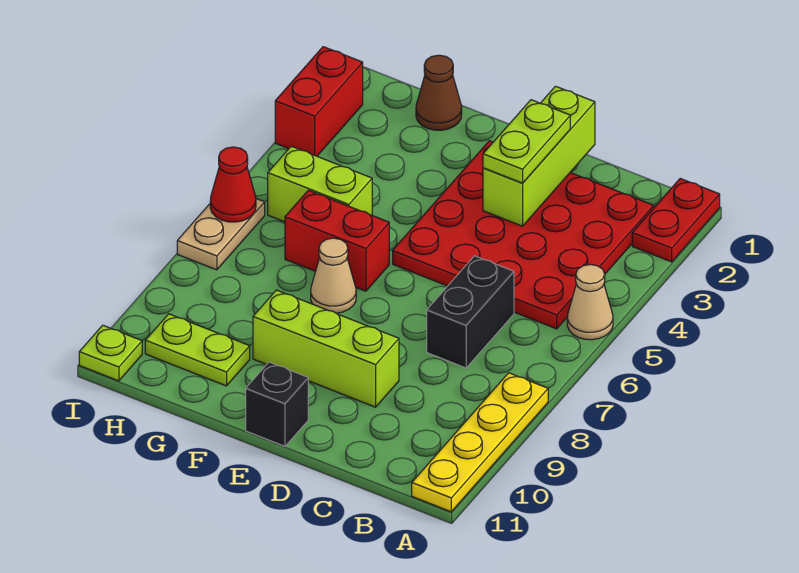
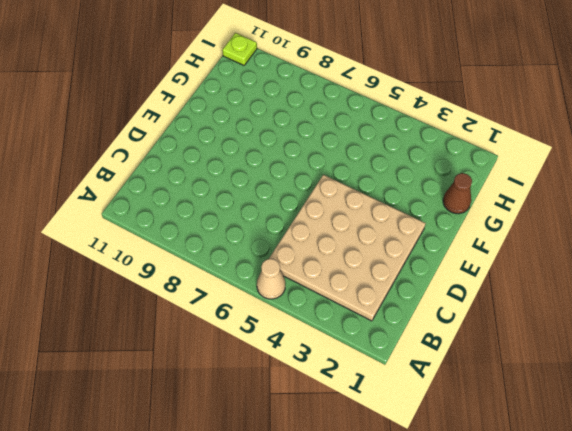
tan 4x4 plate [269,175,426,321] -> red 4x4 plate [393,141,654,329]
none -> red 1x2 plate [632,179,720,262]
none -> yellow 1x4 plate [412,373,548,512]
none -> black 1x2 brick [427,256,514,368]

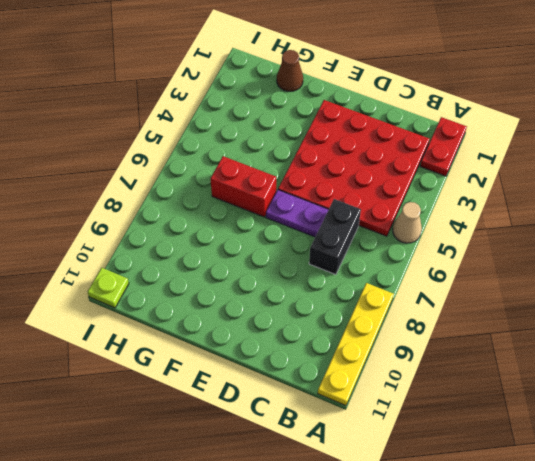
purple 1x2 plate [266,190,329,237] -> none
none -> lime 1x3 brick [253,290,399,407]
none -> black 1x1 brick [246,362,308,446]
none -> tan 1x1 cone [311,238,356,313]

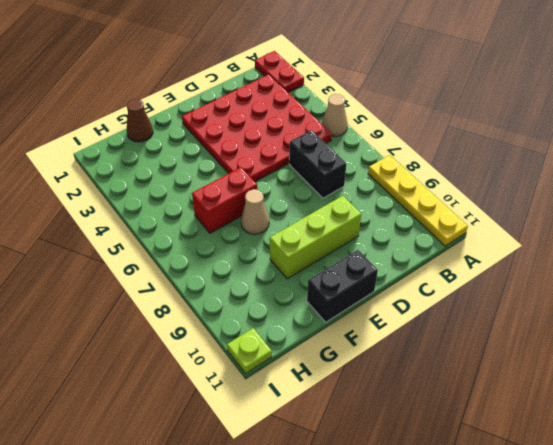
black 1x2 brick [307,250,378,322] -> black 1x1 brick [246,362,308,446]
none -> lime 1x2 brick [268,146,372,222]
none -> lime 1x2 plate [145,314,250,386]
none -> red 1x2 brick [275,47,363,156]

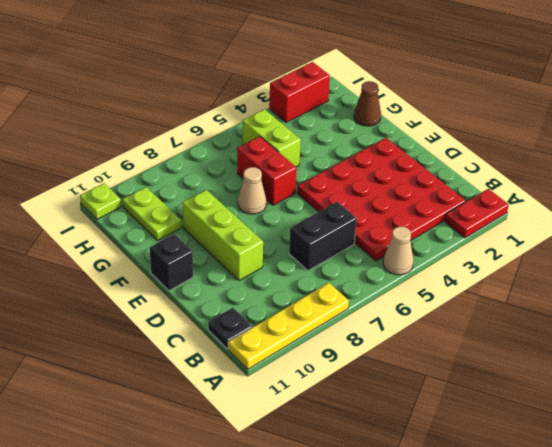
black 1x1 plate [208,308,252,349] -> none
none -> tan 1x2 plate [177,199,265,270]
none -> lime 1x3 brick [483,86,595,226]
none -> red 1x1 cone [210,147,256,222]

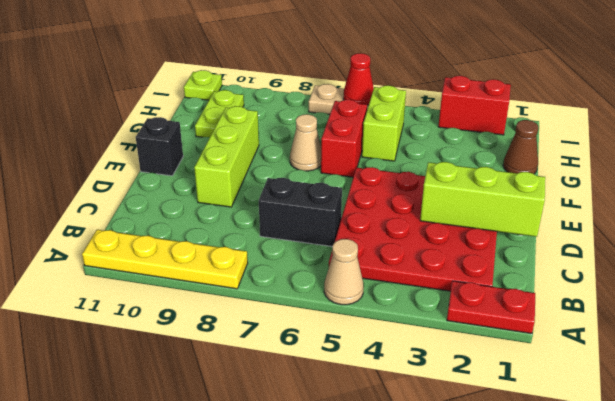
none -> lime 1x2 plate [483,100,570,183]

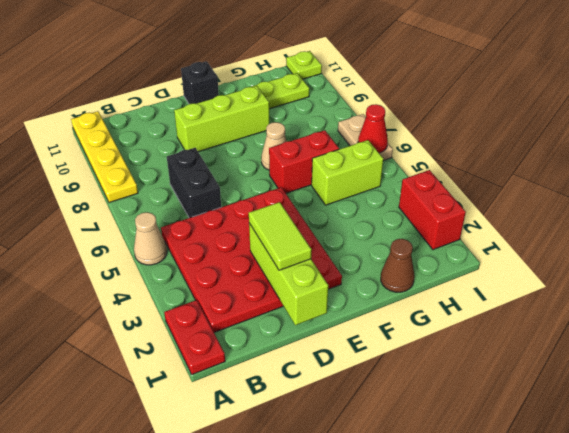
lime 1x2 tile [249,202,311,270] -> lime 1x2 plate [483,100,570,183]

